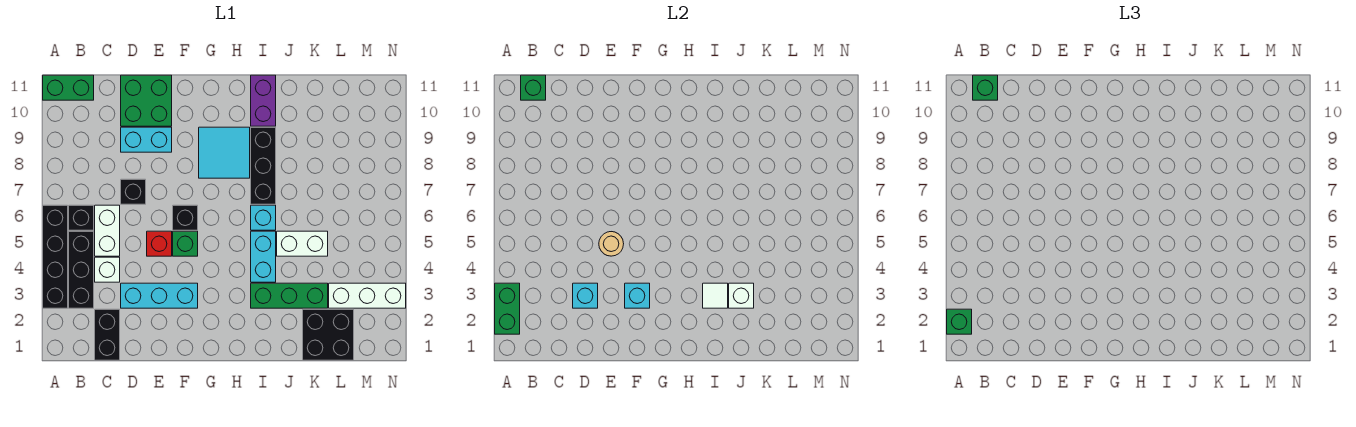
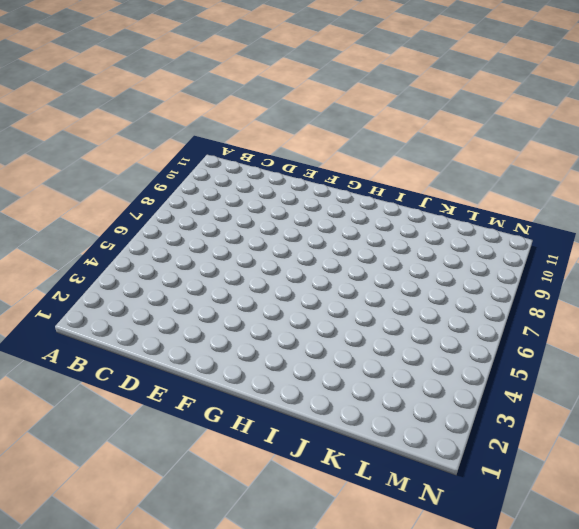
none -> black 1x4 brick [43,205,68,308]
none -> green 1x2 brick [43,75,94,100]
none -> black 1x3 brick [69,231,94,308]
none -> black 1x1 brick [69,205,94,230]

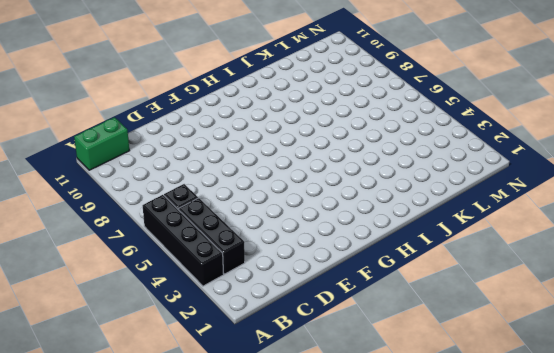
none -> black 1x2 brick [95,309,120,360]
none -> white 1x1 brick [95,257,120,282]
none -> white 1x2 brick [95,205,120,256]
none -> cyan 1x3 brick [121,283,198,308]

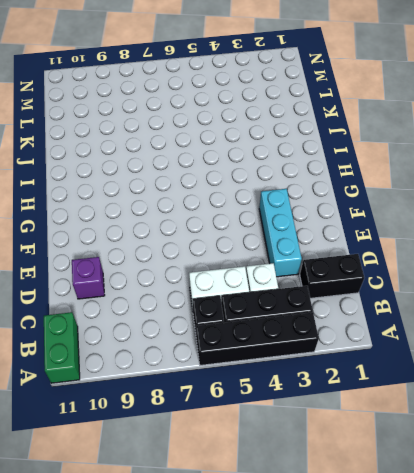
purple 1x1 brick [72,257,105,299] -> green 2x2 brick [121,75,172,126]
none -> black 1x1 brick [121,179,146,204]
none -> cyan 1x2 brick [121,127,172,152]
none -> red 1x1 brick [147,231,172,256]
none -> green 1x1 brick [173,231,198,256]

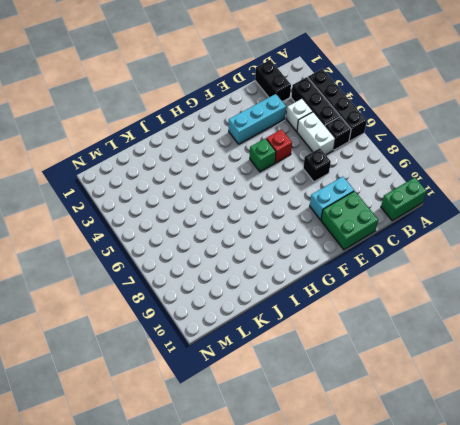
none -> black 1x1 brick [173,205,198,230]
none -> cyan 2x2 tile [199,127,250,178]
none -> green 1x3 brick [251,283,328,308]
none -> cyan 1x2 brick [251,231,276,282]

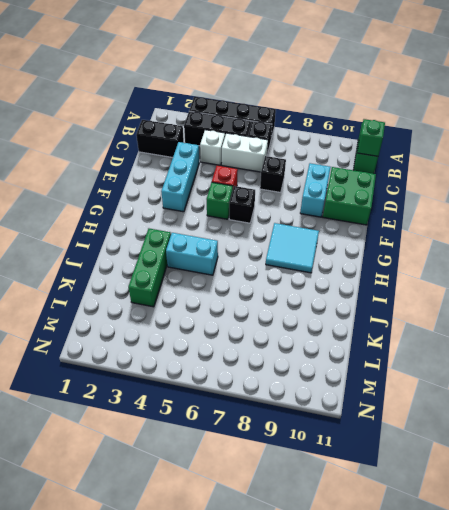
none -> cyan 1x1 brick [251,205,276,230]
none -> black 1x3 brick [251,127,276,204]
none -> purple 1x2 brick [251,75,276,126]
none -> white 1x2 brick [277,231,328,256]

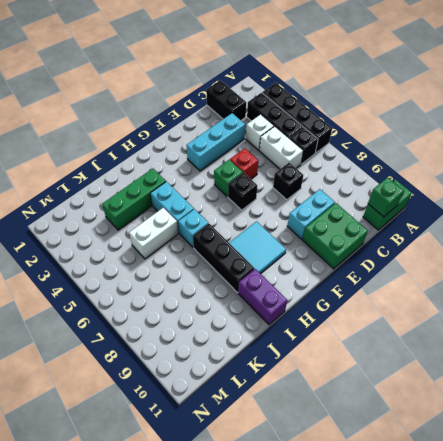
none -> black 2x2 brick [303,309,354,360]
none -> white 1x3 brick [329,283,406,308]
none -> green 1x2 brick [495,283,520,334]
none -> cyan 1x1 brick [573,283,598,308]

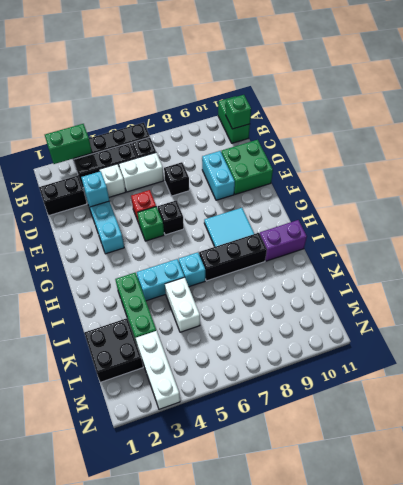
none -> tan 1x1 round brick [599,232,624,256]
none -> cyan 1x1 brick [625,283,650,308]
none -> white 1x1 tile [703,283,728,308]
none -> white 1x1 brick [729,283,754,308]

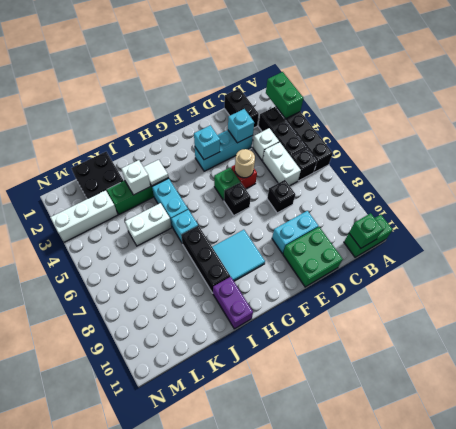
none -> green 1x1 brick [947,309,972,334]
none -> green 1x1 brick [973,75,998,100]

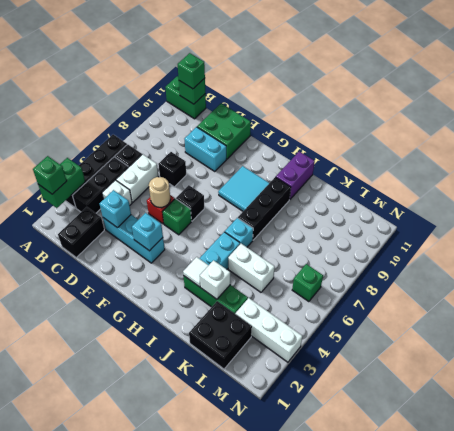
green 1x1 brick [292,264,323,302] -> none

